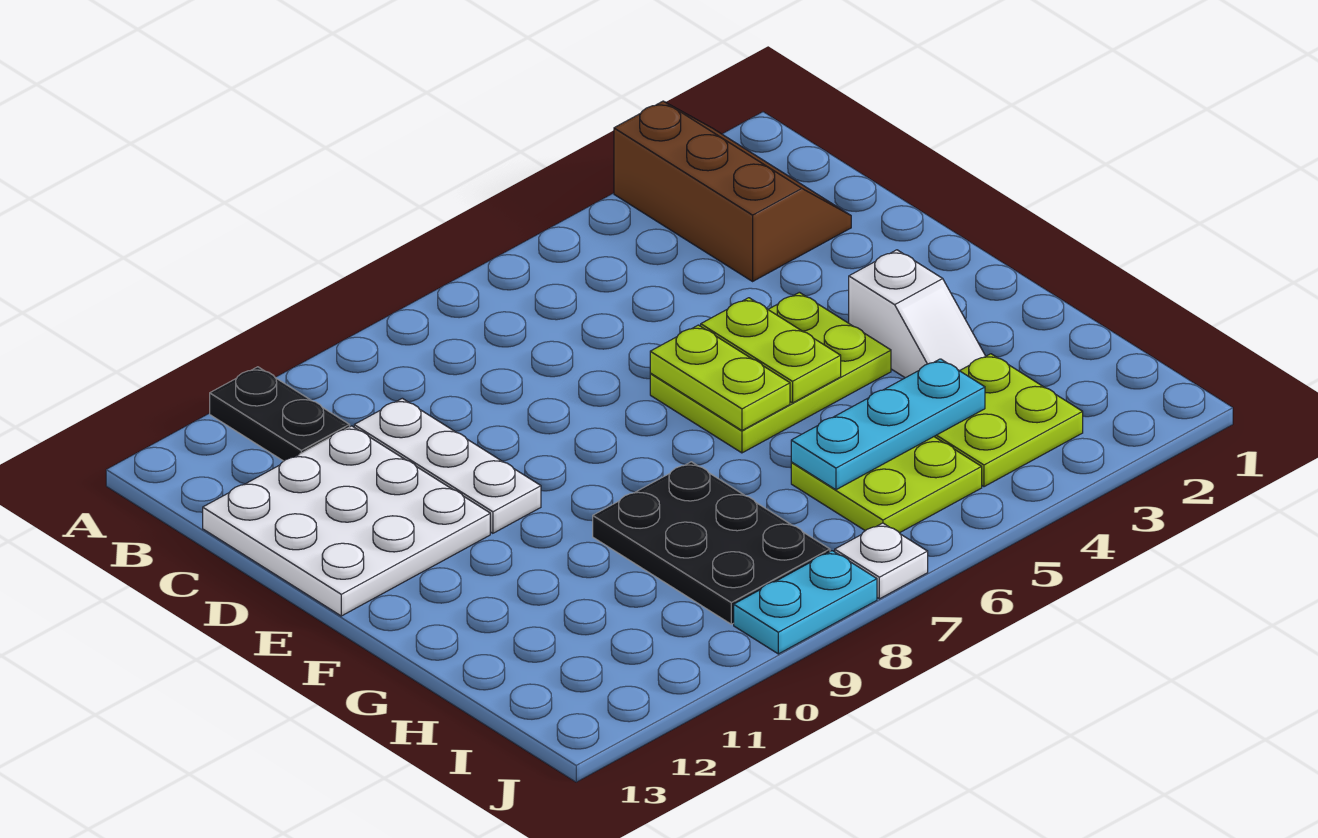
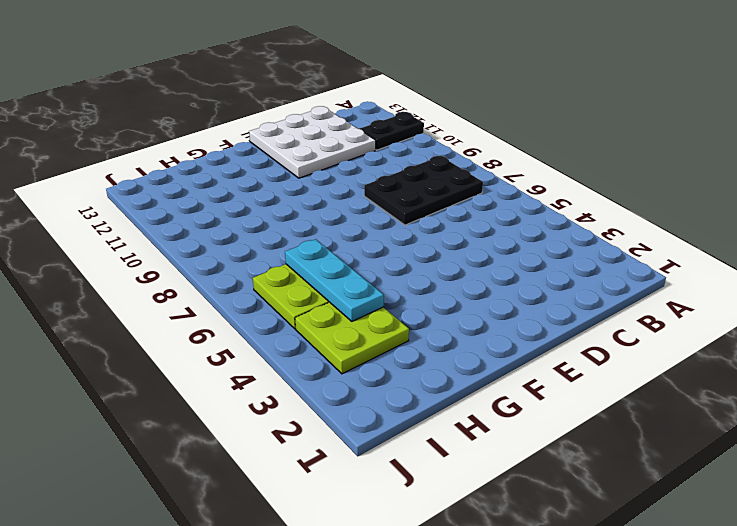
black 2x3 plate [364,156,483,225] -> black 2x3 plate moved to [593,462,830,624]
none -> brown 2x3 slope [614,101,851,281]
none -> white 1x3 plate [354,398,541,533]
none -> lime 2x3 plate [650,292,891,453]

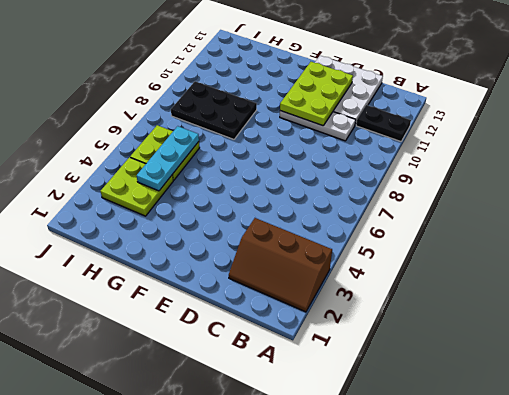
lime 2x3 plate [280,62,353,126] -> lime 2x3 plate moved to [650,292,891,453]
none -> white 1x2 slope [849,250,986,378]
none -> white 1x1 plate [835,523,928,599]
none -> cyan 1x2 plate [734,551,877,654]

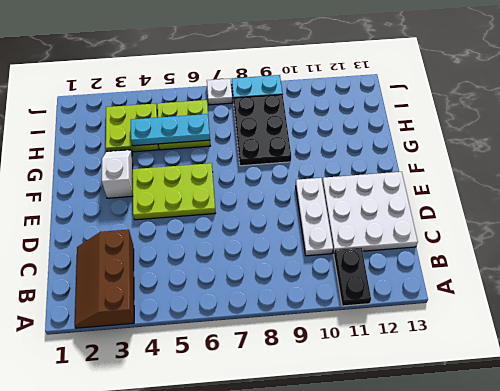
none -> lime 1x2 plate [701,298,841,403]
none -> lime 1x2 plate [650,325,790,430]

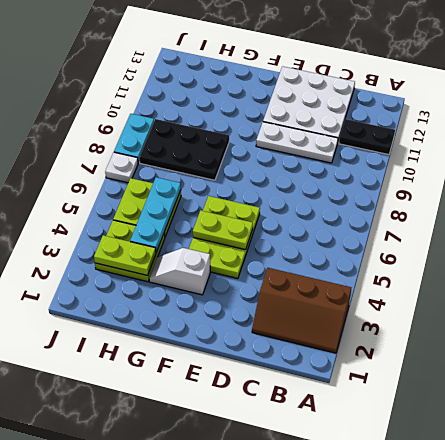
lime 1x2 plate [94,235,156,276] -> lime 1x2 plate moved to [650,325,790,430]

